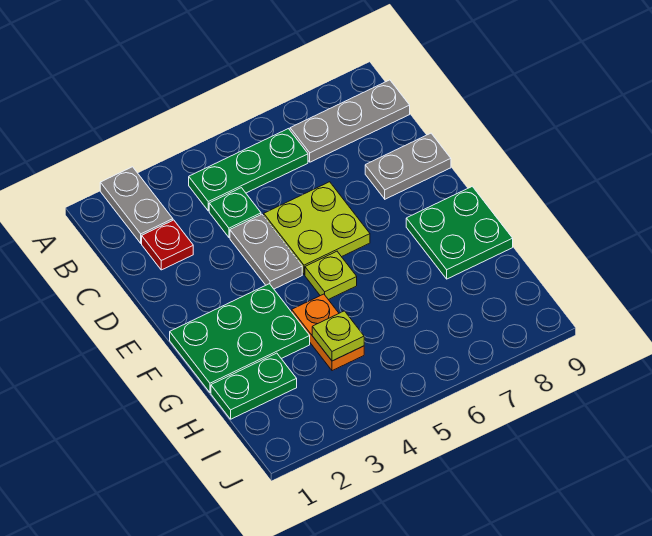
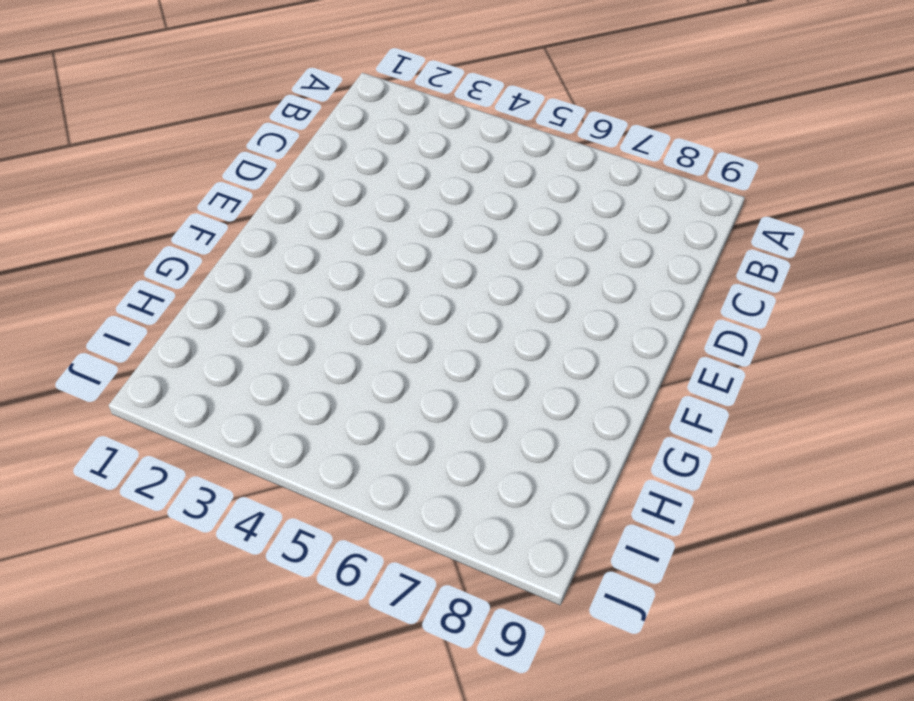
none -> grey 1x2 plate [100,167,173,243]
none -> green 1x3 plate [189,129,308,211]
none -> grey 1x3 plate [290,80,410,162]

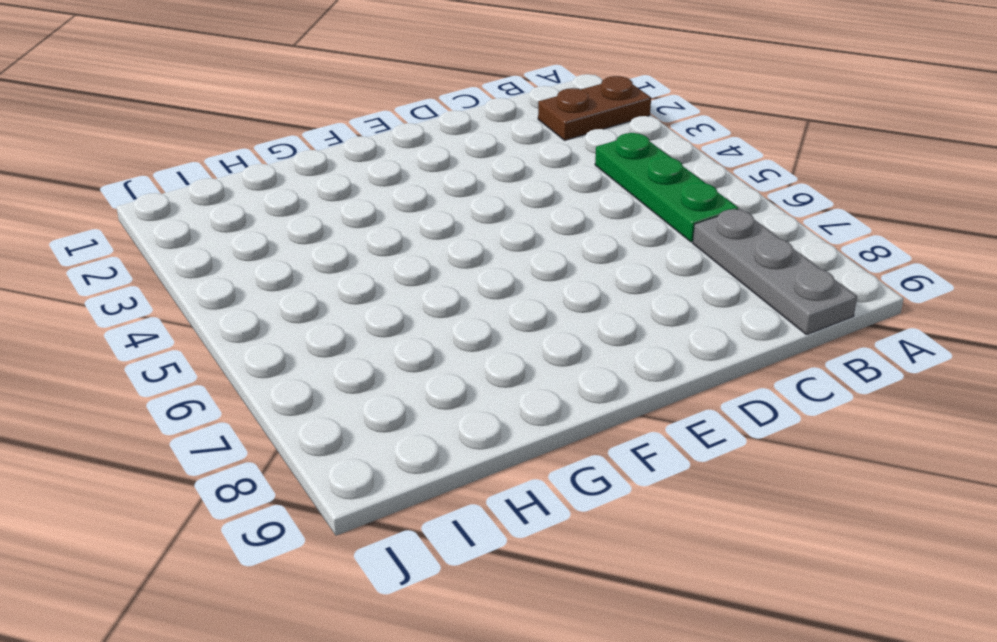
brown 1x2 plate [538,76,651,140] -> grey 1x2 plate [100,167,173,243]
none -> red 1x1 plate [142,220,193,270]
none -> green 1x1 plate [209,188,261,238]
none -> grey 1x2 plate [230,214,302,289]

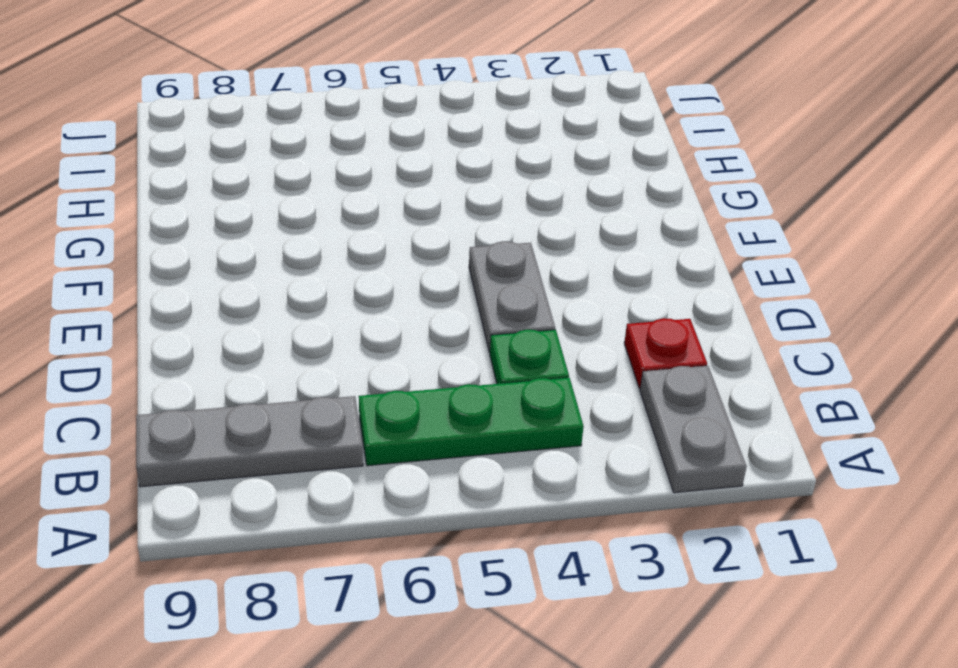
none -> lime 2x2 plate [264,182,370,275]
none -> grey 1x2 plate [365,133,451,199]
none -> green 2x3 plate [170,284,310,393]

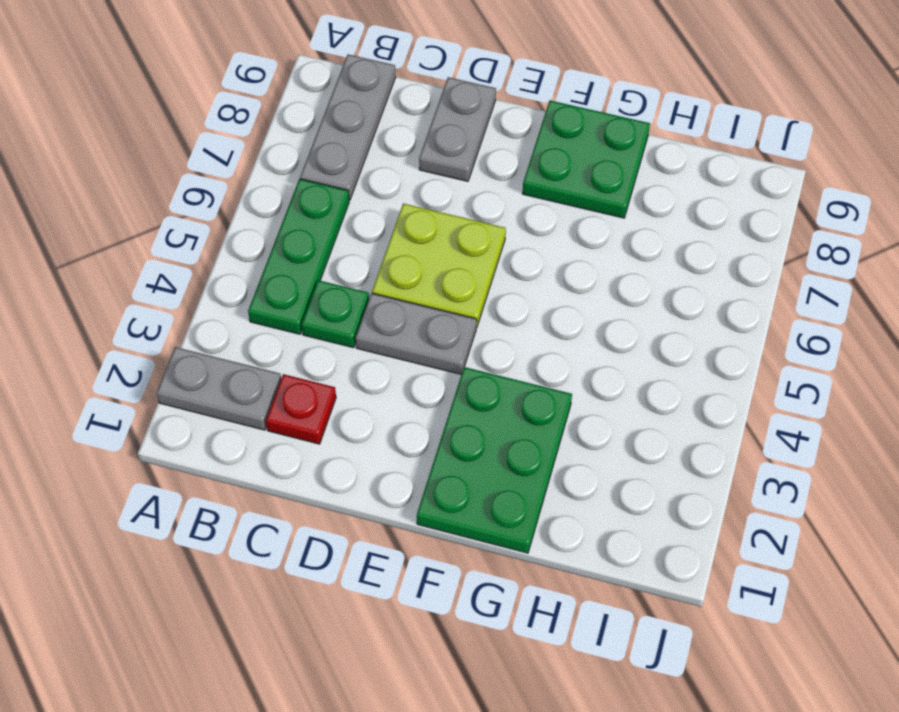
none -> lime 1x1 plate [305,251,357,300]
none -> orange 1x2 plate [292,294,364,371]
none -> green 1x2 plate [211,353,297,419]

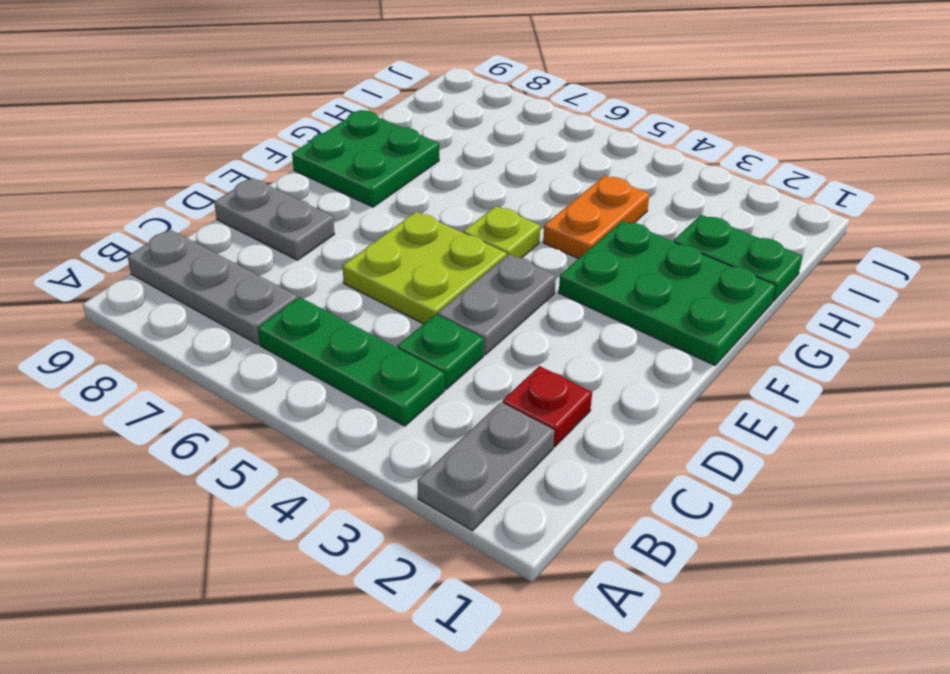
none -> lime 1x1 plate [312,311,364,361]

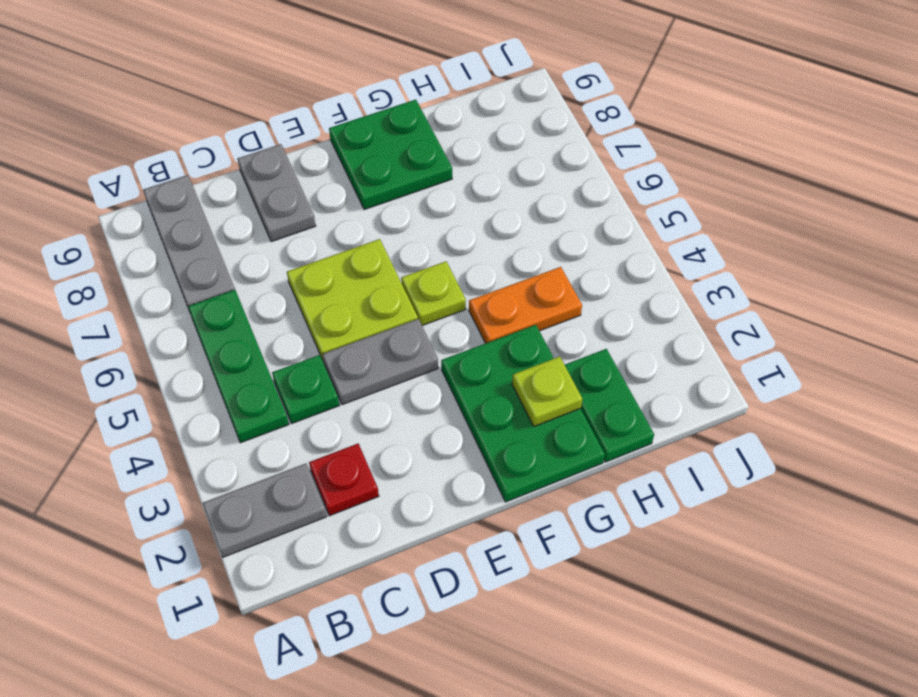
lime 1x1 plate [512,357,582,426] -> lime 1x1 plate moved to [312,311,364,361]

